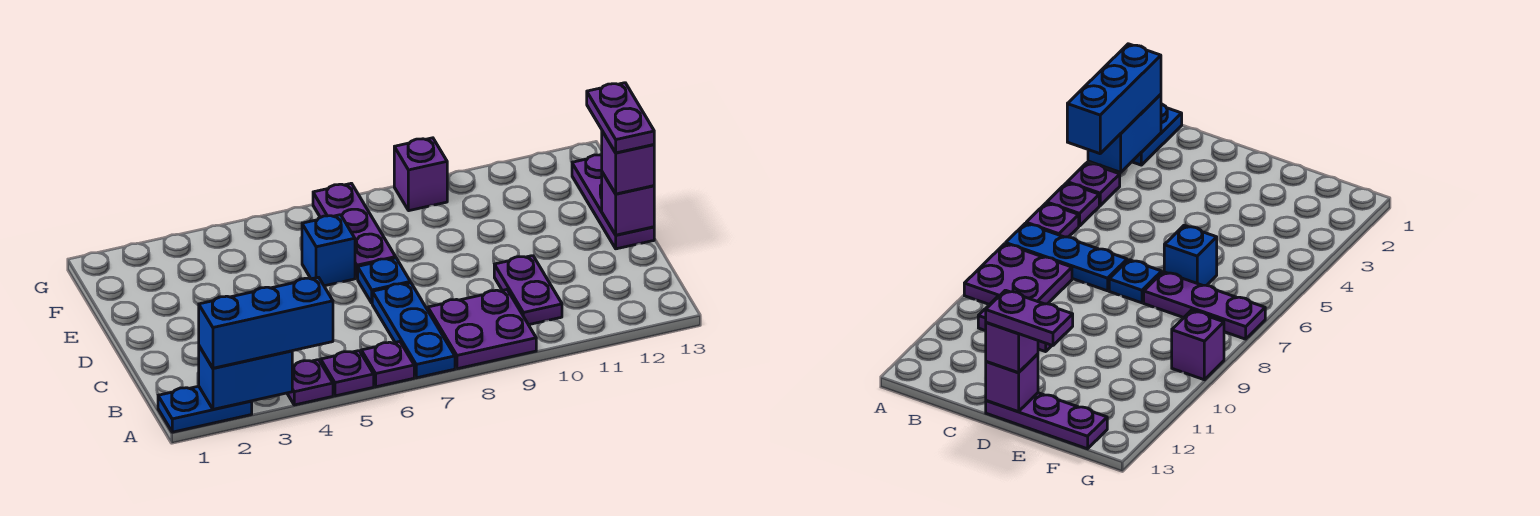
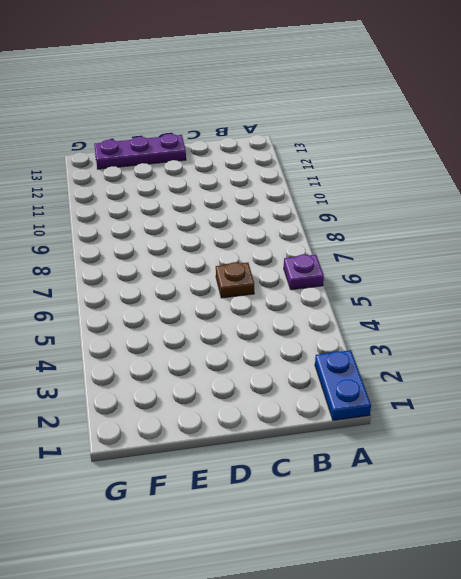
brown 1x1 plate [216,262,254,298] -> none
none -> purple 1x1 plate [287,360,333,405]
none -> purple 1x1 plate [321,351,374,396]
none -> blue 1x3 plate [372,283,455,378]

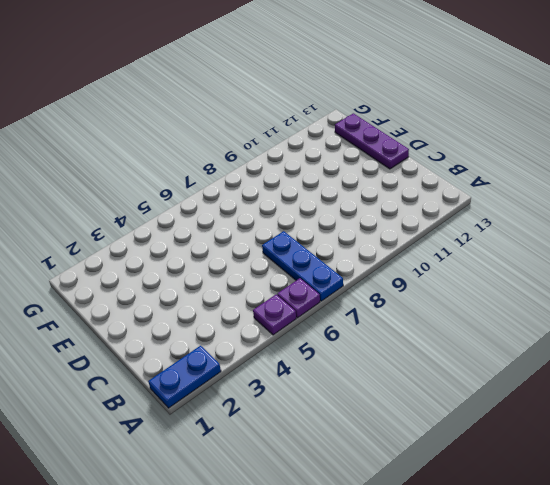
none -> purple 1x1 plate [287,360,333,405]
none -> purple 2x2 plate [428,290,536,369]
none -> purple 1x2 plate [494,256,562,325]

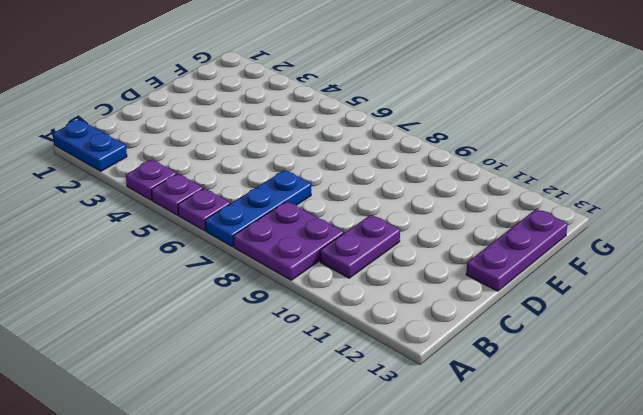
none -> blue 1x1 plate [358,258,410,303]
none -> blue 1x1 brick [302,215,355,286]
none -> purple 1x3 plate [313,183,396,278]

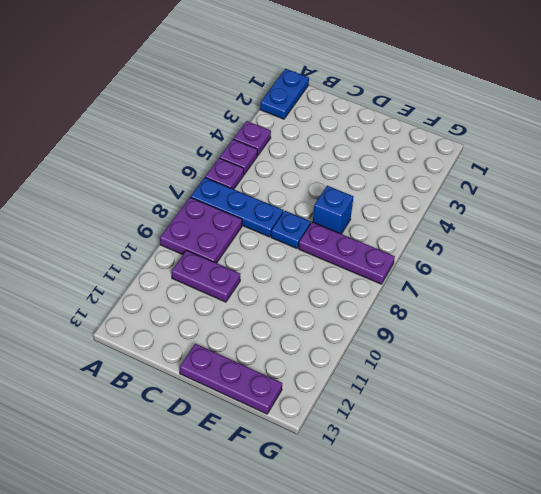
none -> purple 1x1 brick [394,138,447,211]
none -> blue 1x2 brick [199,346,292,409]
none -> purple 1x1 brick [602,172,654,235]

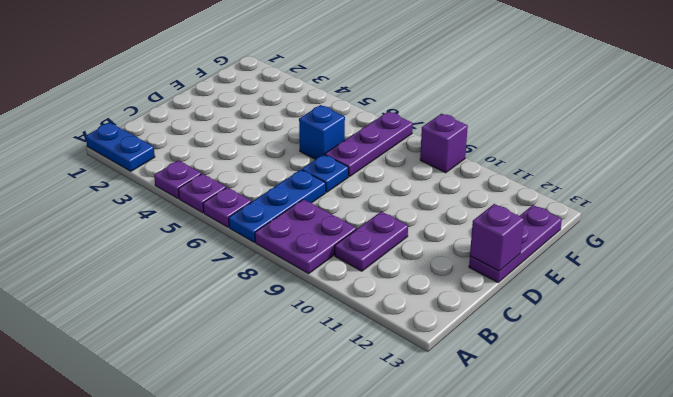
none -> blue 1x2 brick [199,346,292,409]
none -> blue 1x3 brick [199,277,333,368]
none -> purple 1x1 brick [602,131,654,194]

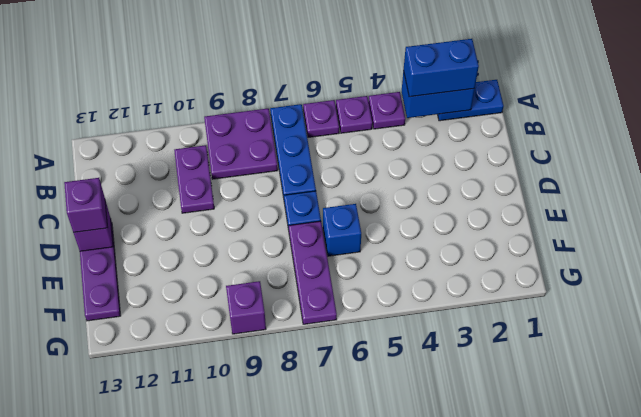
blue 1x2 brick [404,39,479,97] -> blue 1x3 brick [199,277,333,368]
none -> purple 1x2 plate [587,83,654,153]

